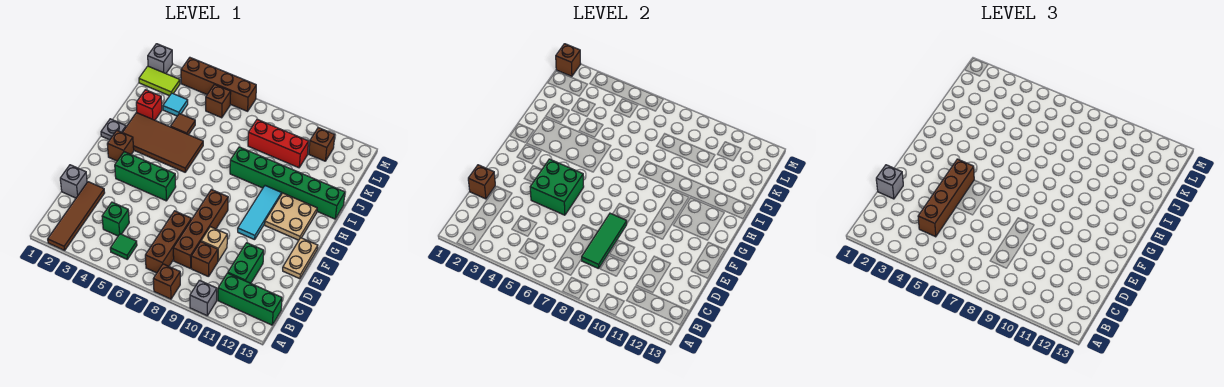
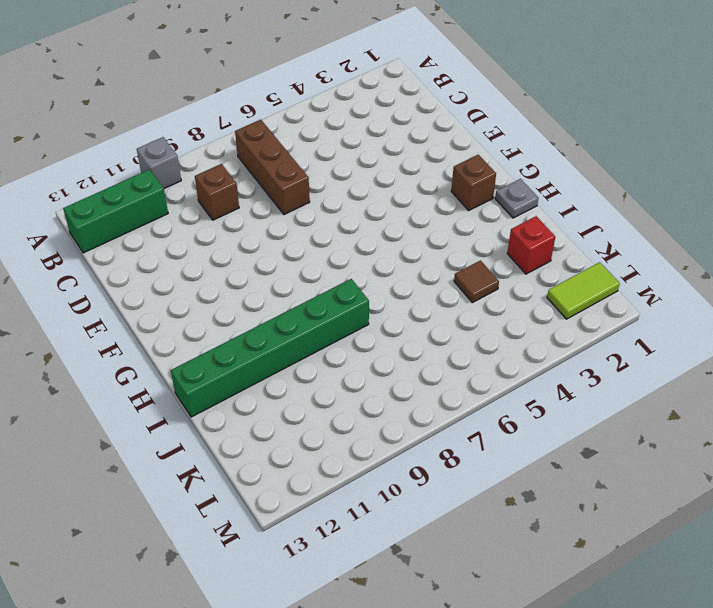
none -> brown 1x4 tile [48,182,105,250]
none -> brown 1x1 brick [153,264,180,299]
none -> green 1x1 tile [110,234,137,259]
none -> green 1x1 brick [102,202,129,236]

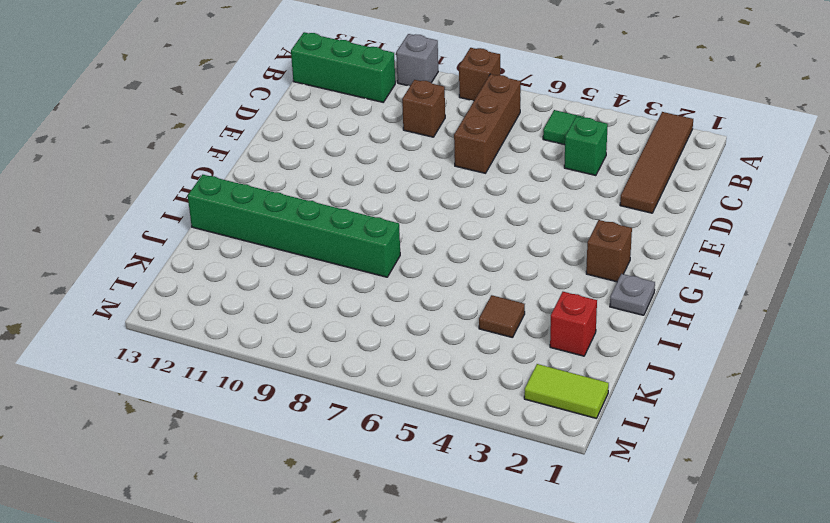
none -> brown 1x4 brick [173,190,228,269]
none -> green 1x2 brick [228,243,264,283]
none -> grey 1x1 brick [60,165,87,198]
none -> tan 1x1 brick [201,227,227,261]

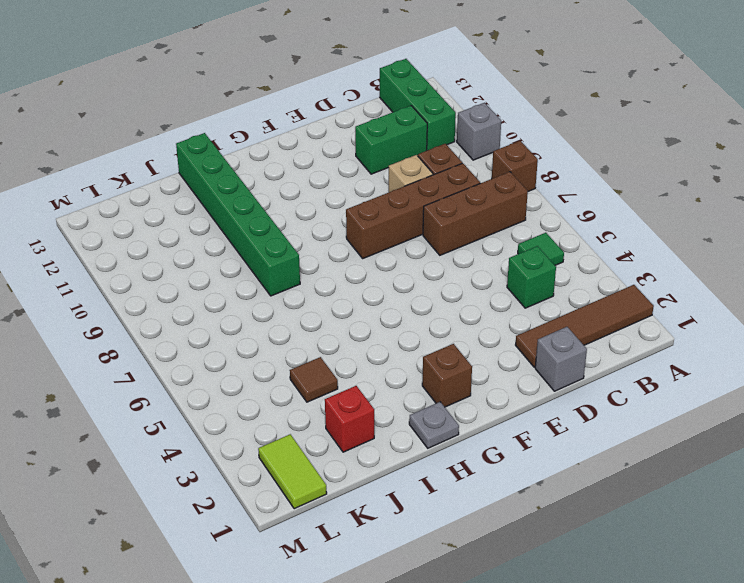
none -> tan 1x2 plate [283,238,318,279]
none -> green 1x3 brick [115,152,176,201]
none -> cyan 1x3 tile [238,186,282,240]
none -> tan 2x2 plate [265,193,317,240]

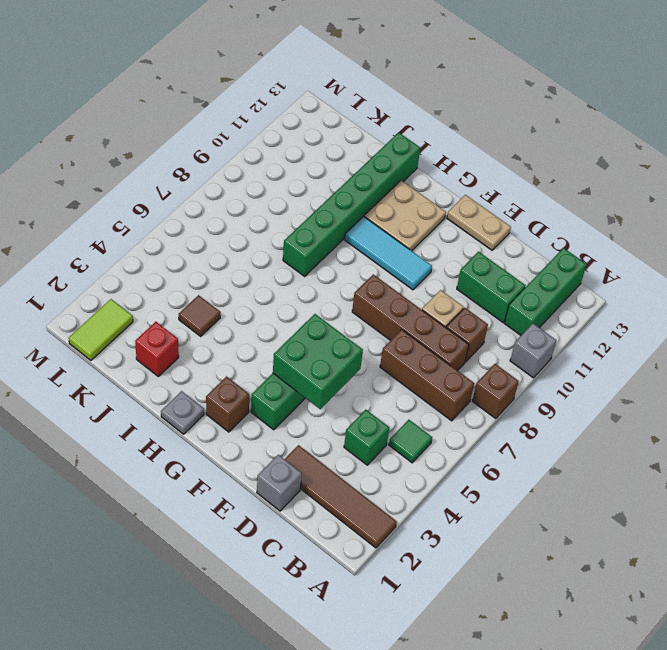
none -> brown 2x4 tile [122,113,203,172]
none -> cyan 1x1 tile [163,93,188,116]
none -> red 1x3 brick [248,119,309,168]
none -> brown 1x1 brick [206,84,231,118]

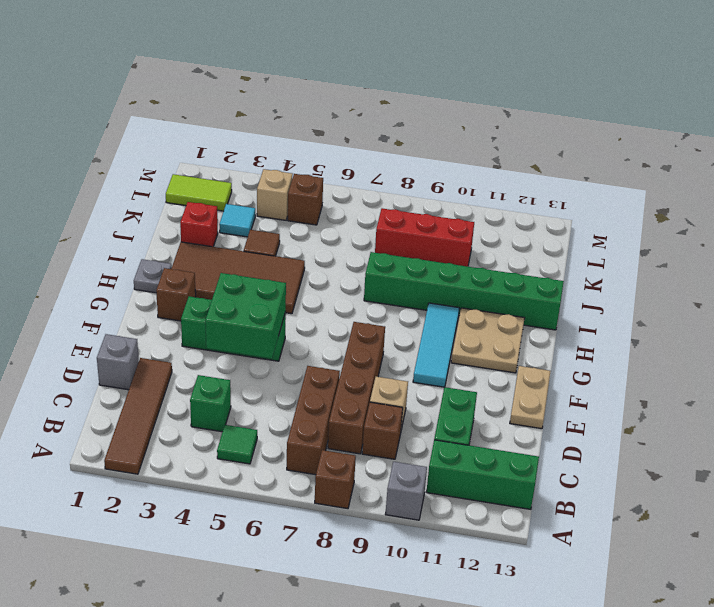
tan 1x1 brick [257,169,292,220] -> none
none -> brown 1x1 brick [309,128,335,161]
none -> grey 1x1 brick [148,44,173,73]
none -> brown 1x4 brick [181,58,256,111]
none -> green 1x3 tile [582,213,627,269]

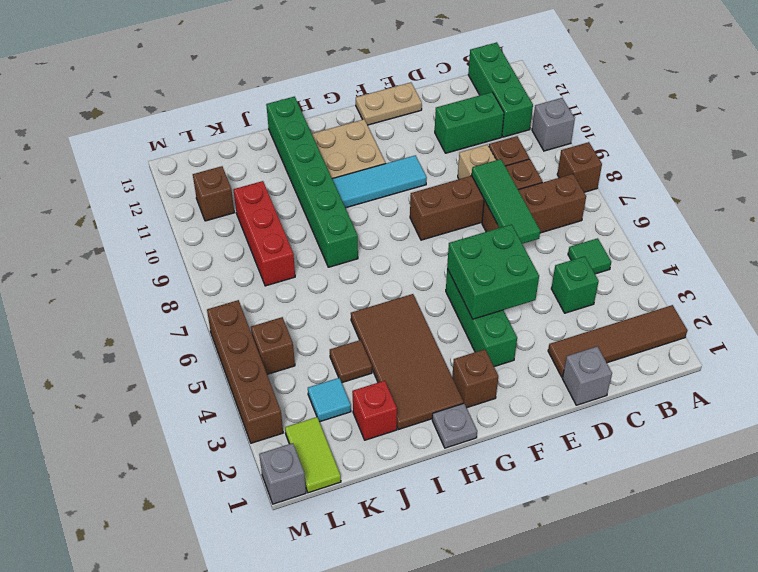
green 1x3 tile [472,159,540,244] -> green 1x3 tile turned to [582,213,627,269]
none -> brown 1x1 brick [468,165,495,199]
none -> brown 1x1 brick [556,44,581,76]
none -> brown 1x4 brick [918,159,974,237]
none -> grey 1x1 brick [876,165,903,199]

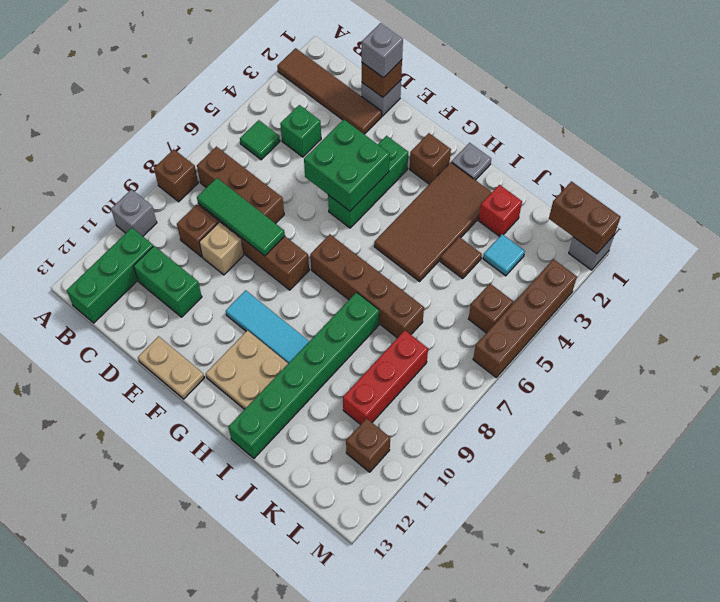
brown 1x4 brick [310,234,424,338] -> brown 1x4 brick moved to [918,159,974,237]
brown 1x2 brick [549,181,620,254] -> brown 1x1 brick [556,44,581,76]
none -> lime 1x2 tile [139,66,180,96]

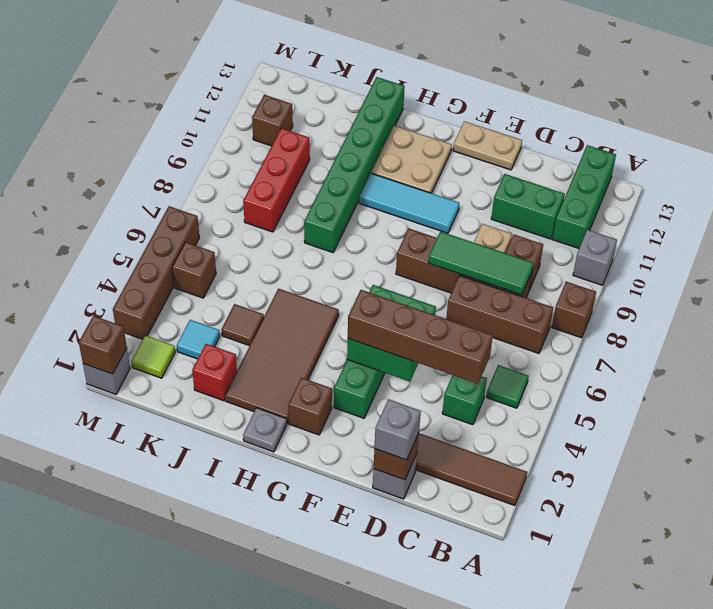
lime 1x1 tile [131,336,175,378] -> lime 1x2 tile [139,66,180,96]

